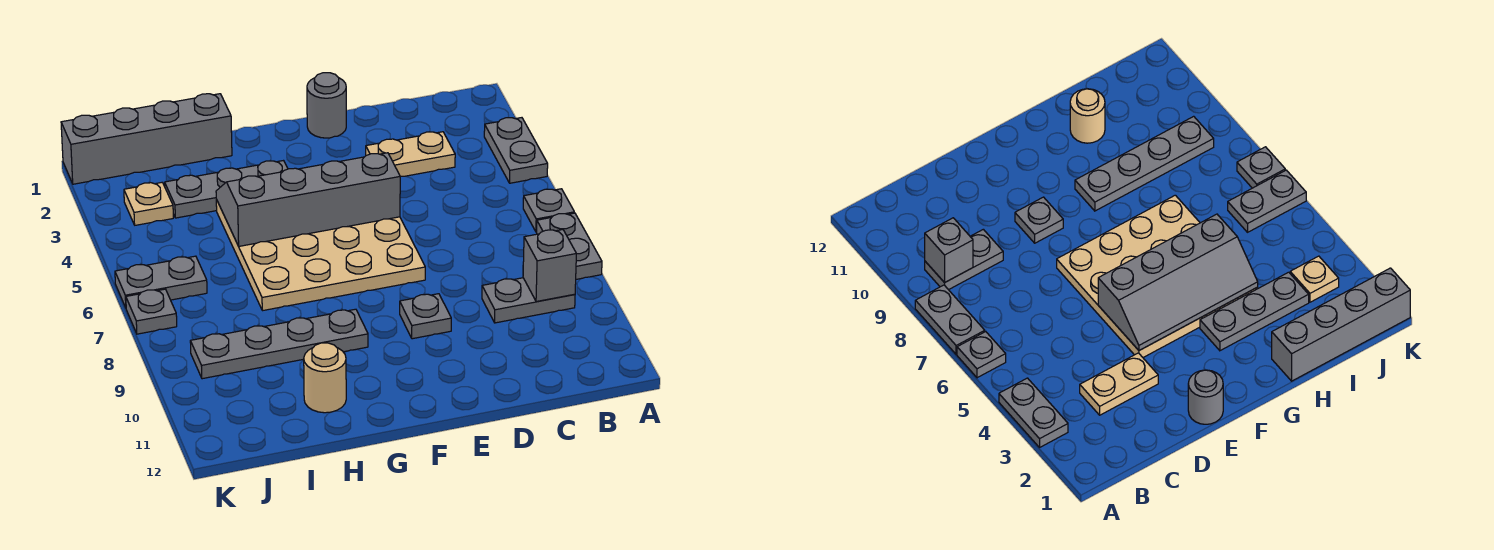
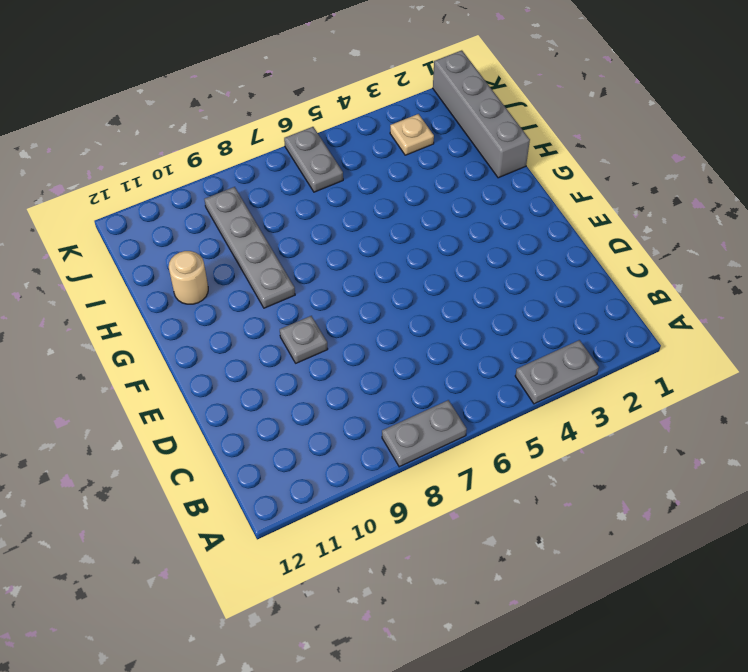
none -> grey 1x1 plate [523,189,574,232]
none -> grey 1x2 plate [482,278,575,323]
none -> tan 1x2 plate [366,132,455,176]

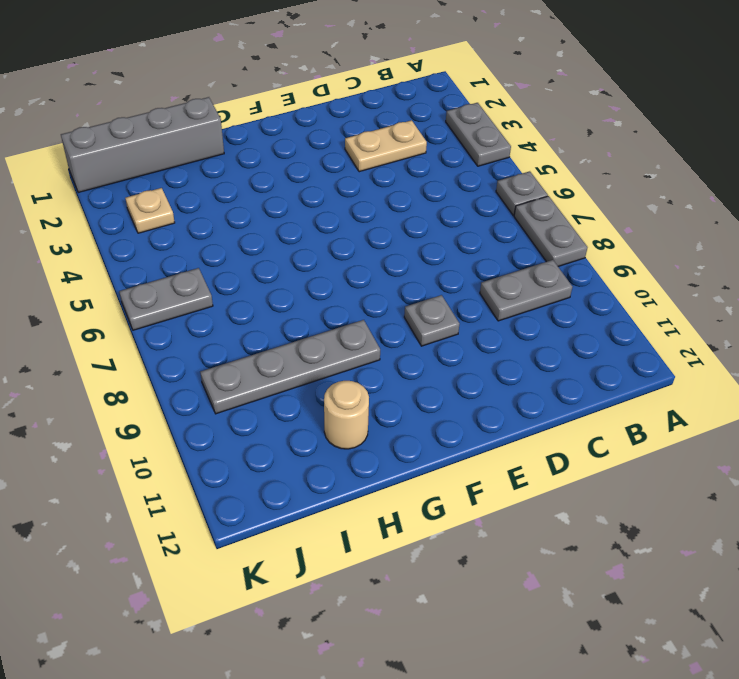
none -> grey 1x1 round brick [307,73,346,138]
none -> tan 4x4 plate [216,200,425,311]
none -> grey 1x3 plate [165,161,288,218]

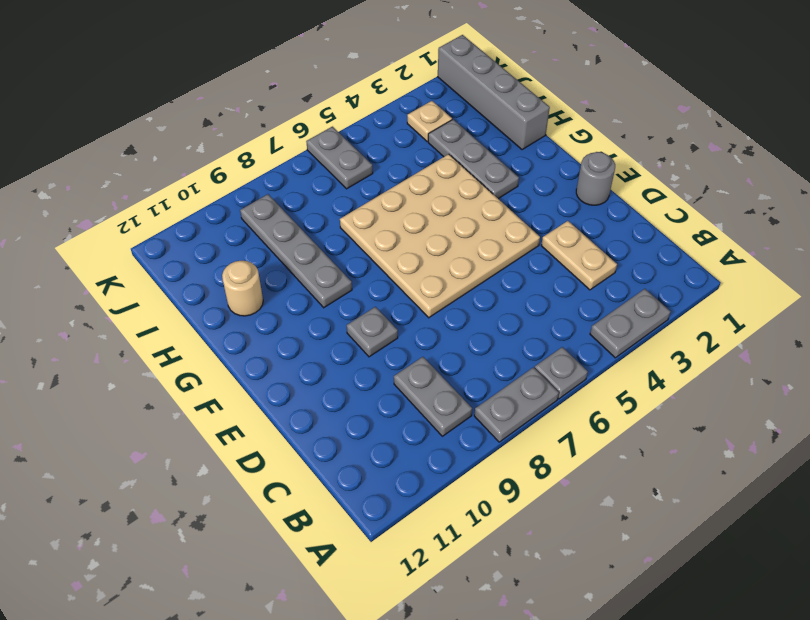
none -> grey 1x1 plate [126,289,177,334]
none -> grey 1x1 brick [523,230,576,302]
none -> grey 2x4 slope [216,153,400,246]

